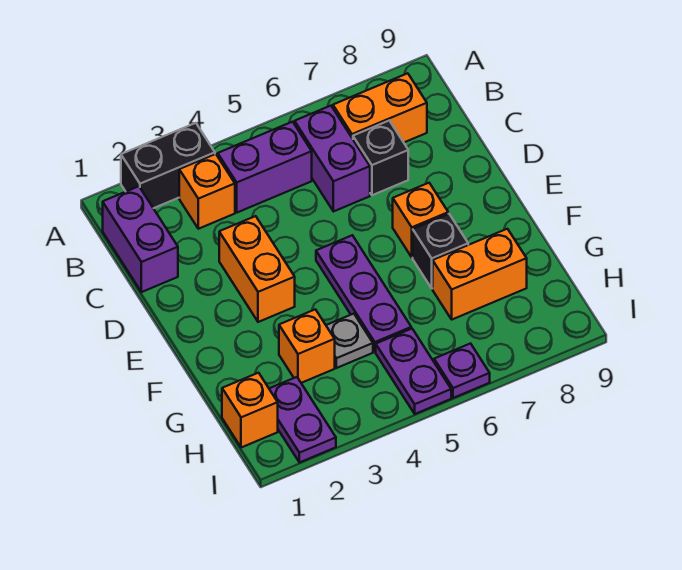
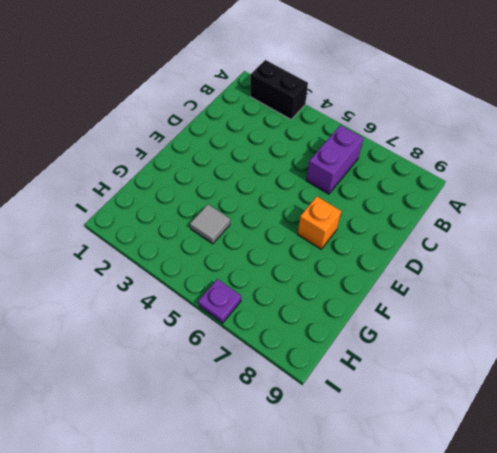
grey 1x1 tile [190,204,230,244] -> grey 1x1 plate [326,314,373,368]
none -> purple 1x2 brick [103,186,178,292]
none -> orange 1x1 brick [179,154,235,229]
none -> purple 1x2 brick [218,122,312,213]

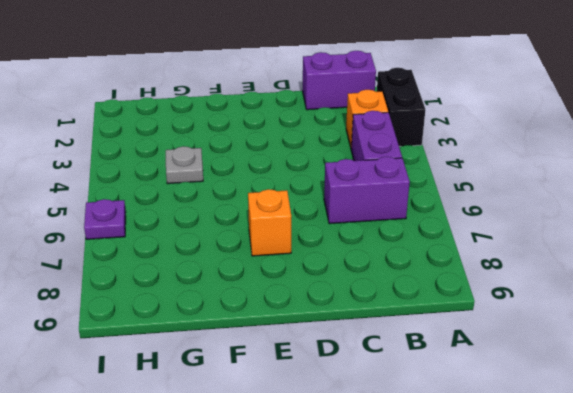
none -> orange 1x2 brick [333,73,427,142]
none -> black 1x1 brick [353,121,408,195]
none -> orange 1x2 brick [219,216,295,322]

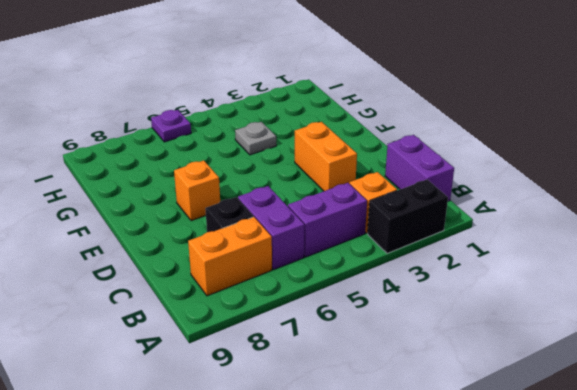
none -> purple 1x3 plate [316,235,411,352]
none -> black 1x1 brick [413,214,468,288]
none -> orange 1x1 brick [279,309,335,383]

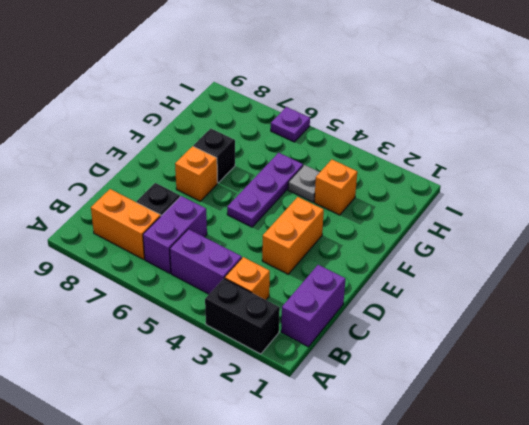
none -> orange 1x2 brick [433,229,527,319]
none -> orange 1x1 brick [222,373,278,448]
none -> purple 1x2 plate [269,377,336,463]

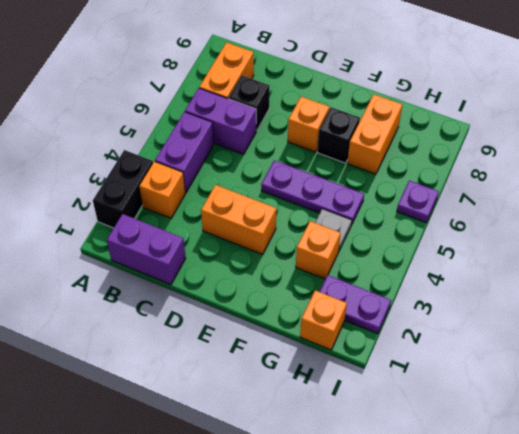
none -> purple 1x2 plate [376,329,451,414]

